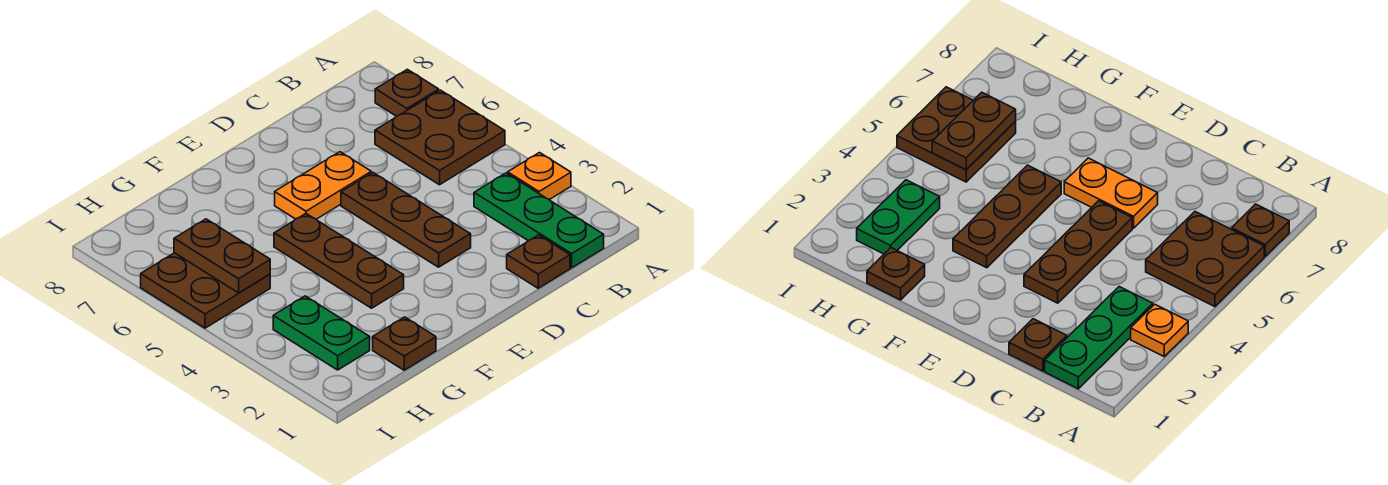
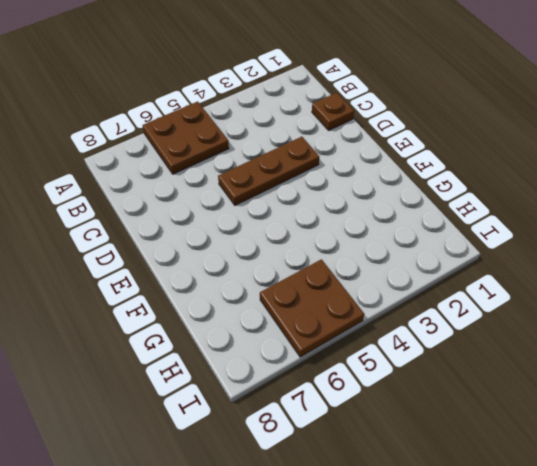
none -> orange 1x1 plate [508,153,571,200]
none -> brown 1x1 plate [375,69,439,116]
none -> green 1x3 plate [474,173,604,268]

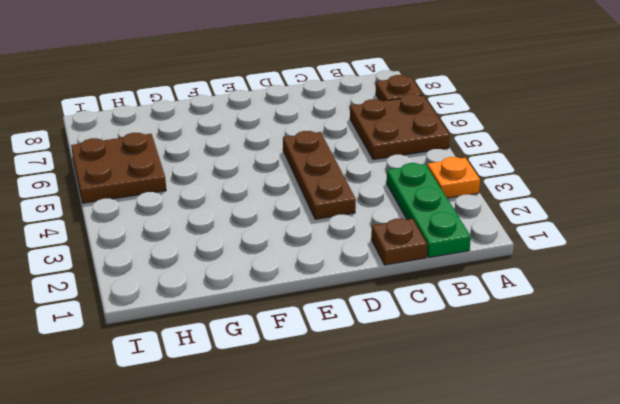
none -> orange 1x2 plate [275,152,371,219]
none -> brown 1x3 plate [274,214,404,308]
none -> brown 1x1 plate [373,317,436,370]

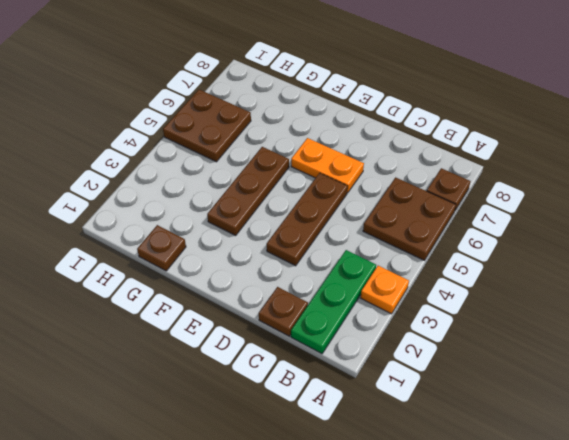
none -> green 1x2 plate [273,296,370,370]
none -> brown 1x2 plate [174,219,270,293]

